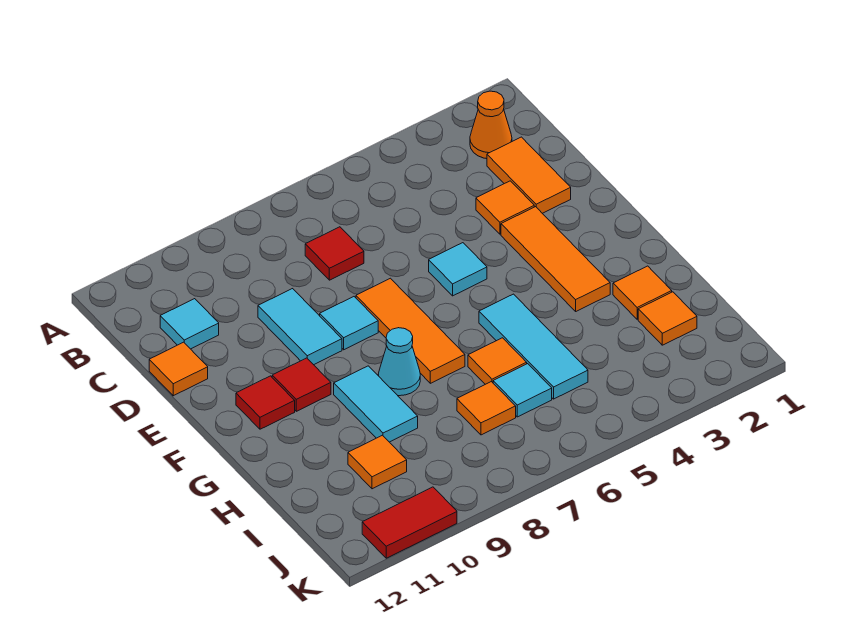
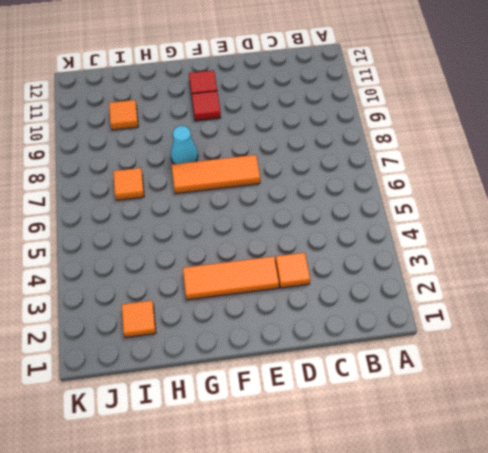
none -> orange 1x1 cone [470,91,512,159]
none -> orange 1x2 tile [487,137,571,213]
none -> red 1x1 tile [305,227,364,280]

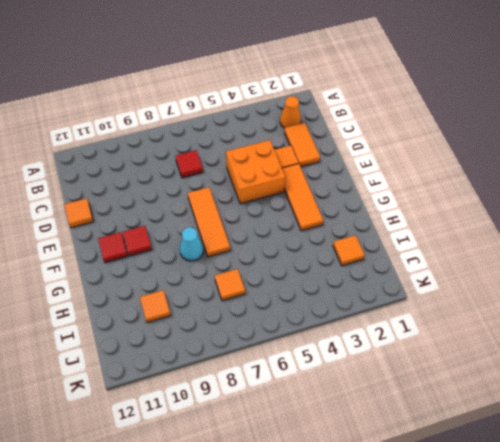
orange 2x2 brick [226,140,285,204] -> cyan 1x1 tile [429,243,487,296]
none -> cyan 1x1 tile [160,299,219,349]
none -> cyan 1x2 tile [258,289,342,365]
none -> cyan 1x1 tile [320,297,378,350]

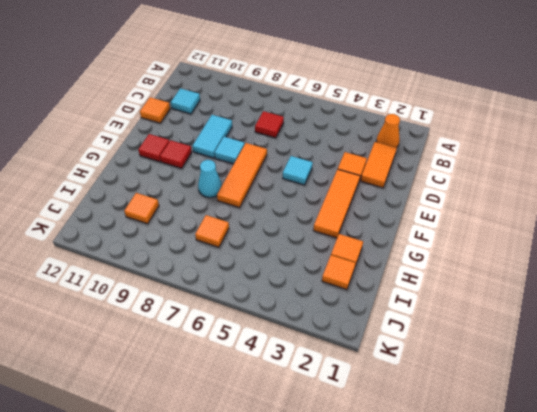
none -> cyan 1x3 tile [479,294,588,399]
none -> cyan 1x2 tile [334,366,418,442]
none -> orange 1x1 tile [468,338,527,384]

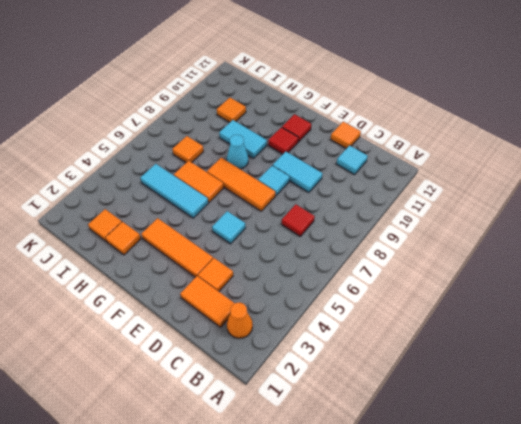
orange 1x2 tile [174,161,224,202] -> orange 1x1 tile [468,338,527,384]
none -> cyan 1x1 tile [493,364,552,417]
none -> red 1x2 tile [362,487,457,558]

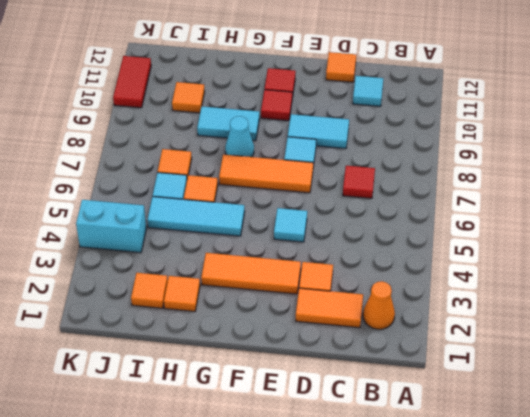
cyan 1x2 brick [76,200,146,253] -> none

